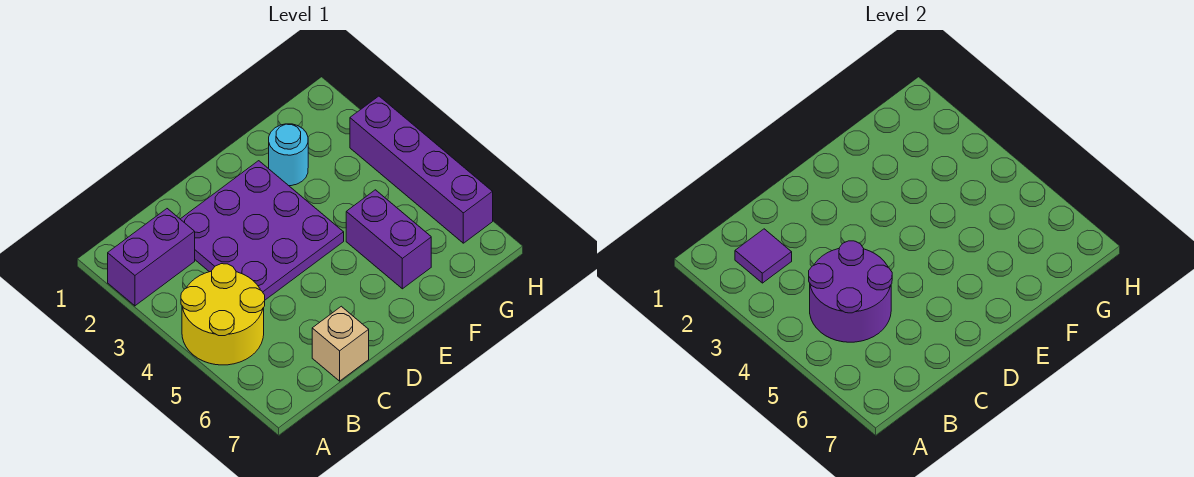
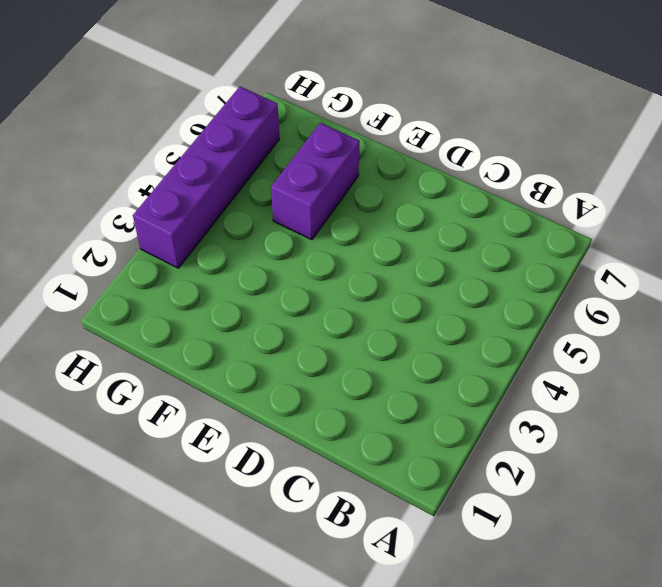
none -> purple 1x2 brick [108,209,195,306]
none -> yellow 2x2 round brick [181,264,265,365]

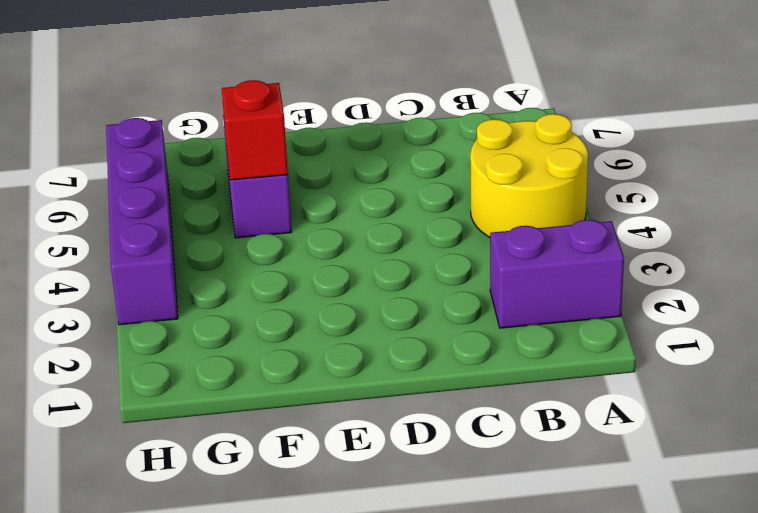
red 1x1 brick [222,80,288,180] -> none
none -> purple 3x3 plate [181,161,344,300]
none -> tan 1x1 brick [312,306,369,381]

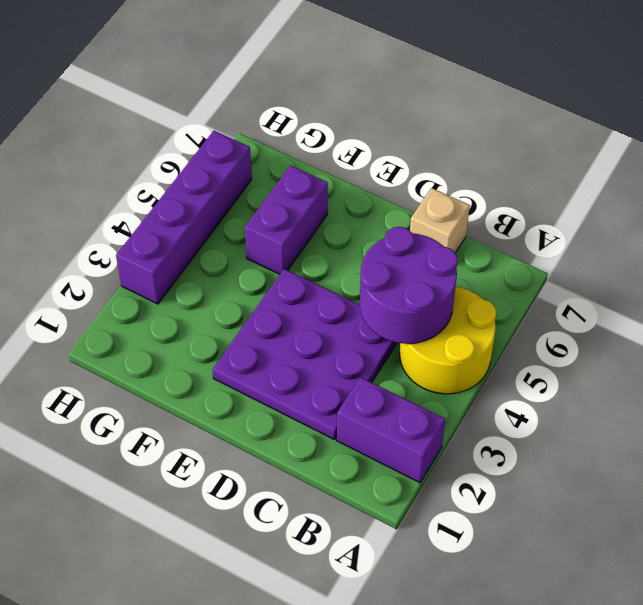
none -> cyan 1x1 round brick [269,124,308,186]
none -> purple 1x1 tile [735,229,792,283]

